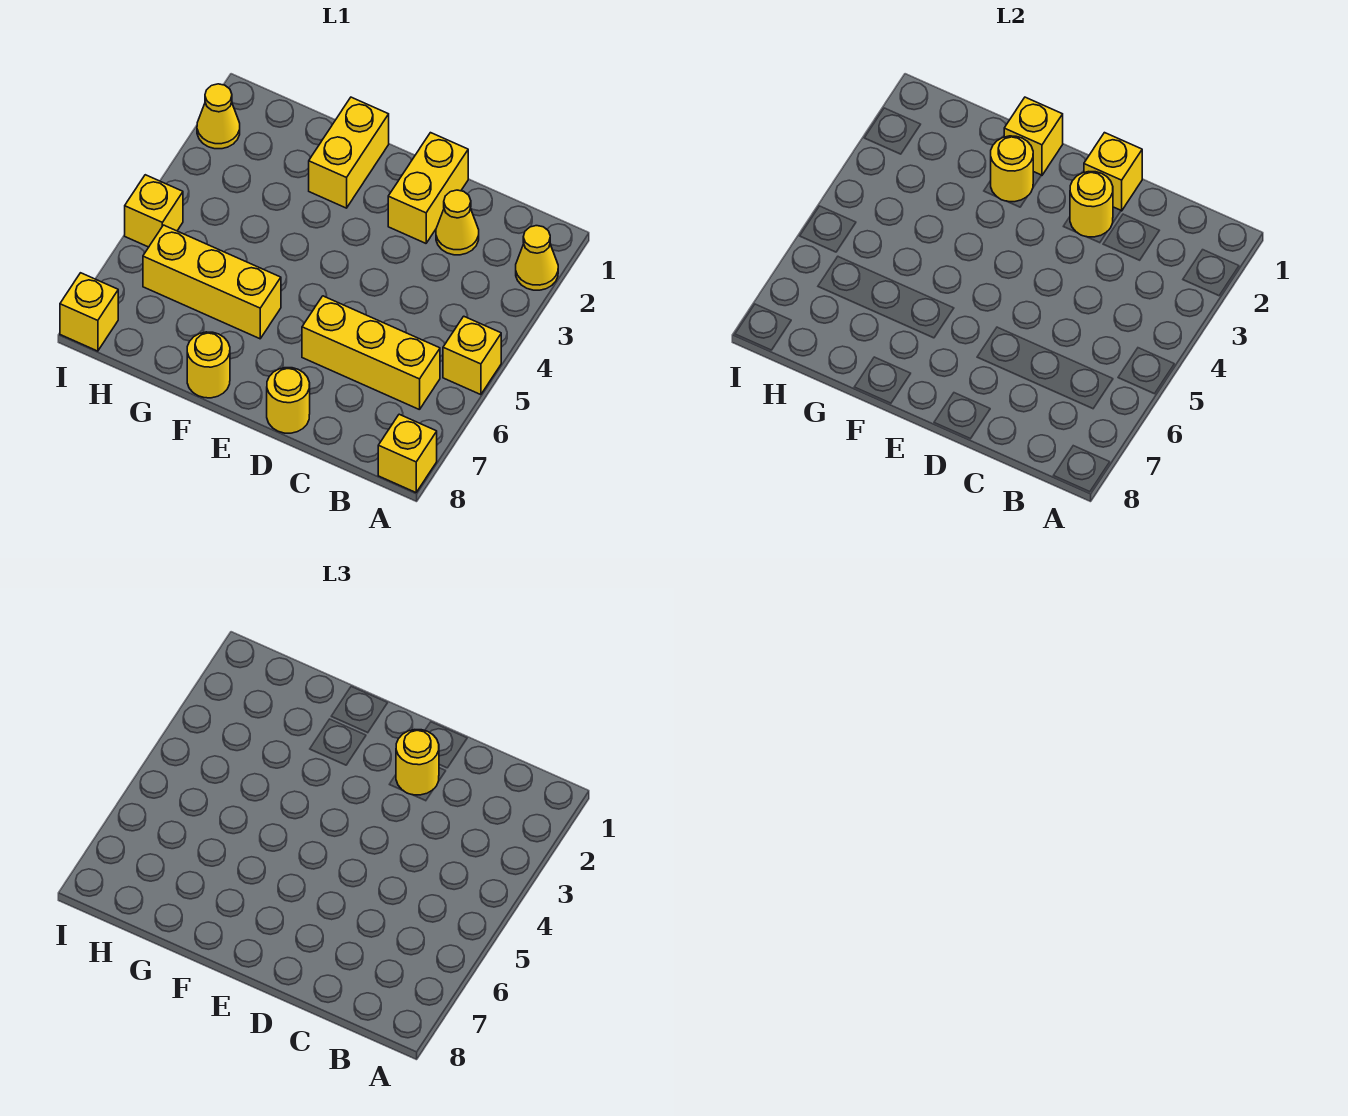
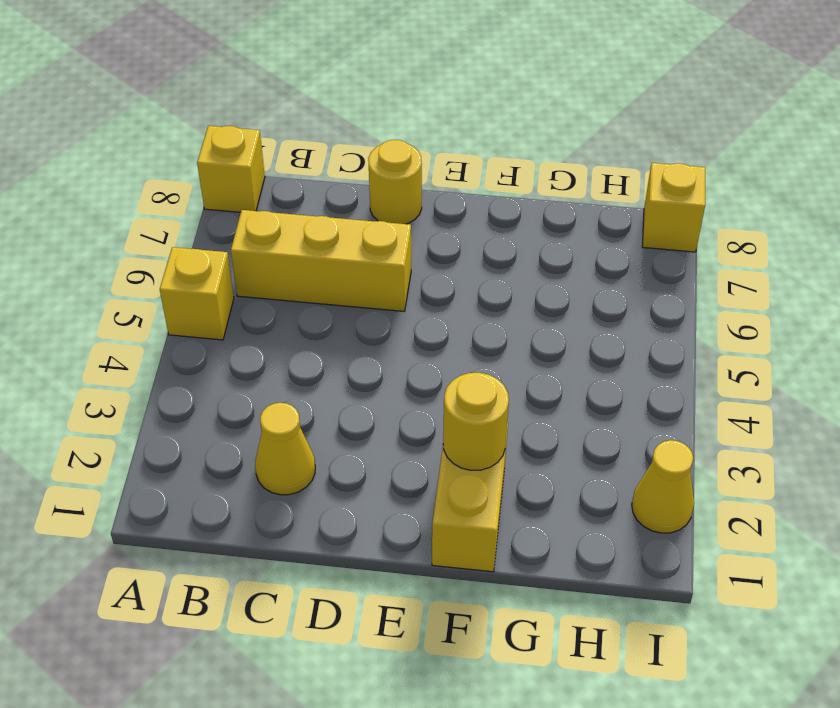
none -> yellow 1x1 cone [516,226,558,290]
none -> yellow 1x2 brick [388,133,468,243]
none -> yellow 1x3 brick [143,225,281,339]

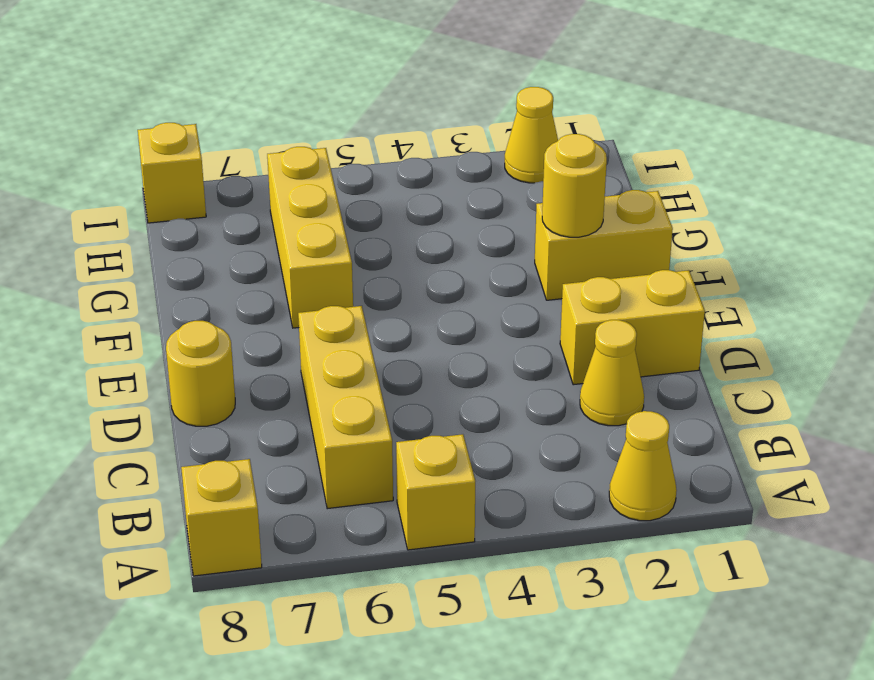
none -> yellow 1x1 round brick [187,332,230,398]
none -> yellow 1x1 brick [125,175,183,247]
none -> yellow 1x1 brick [1084,133,1142,211]

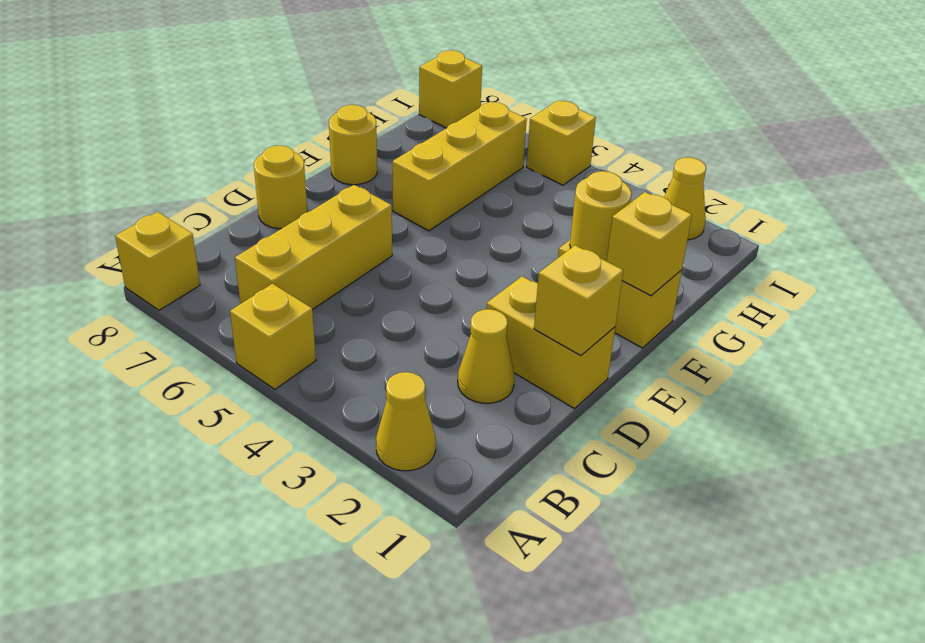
none -> yellow 1x1 round brick [1070,172,1113,237]
none -> yellow 1x1 round brick [396,730,439,795]

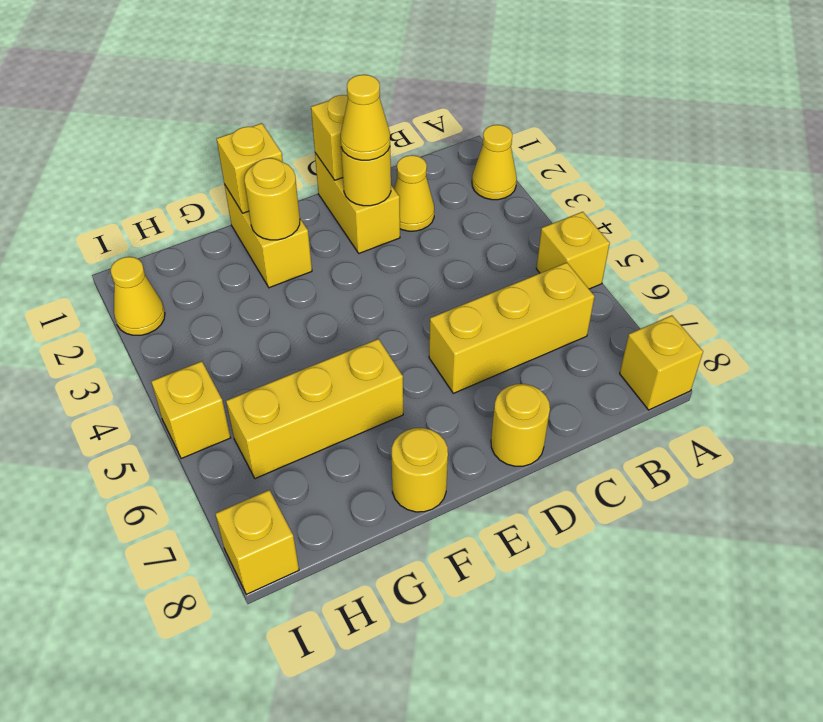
yellow 1x1 cone [341,75,390,160] -> yellow 1x1 round brick [396,730,439,795]

